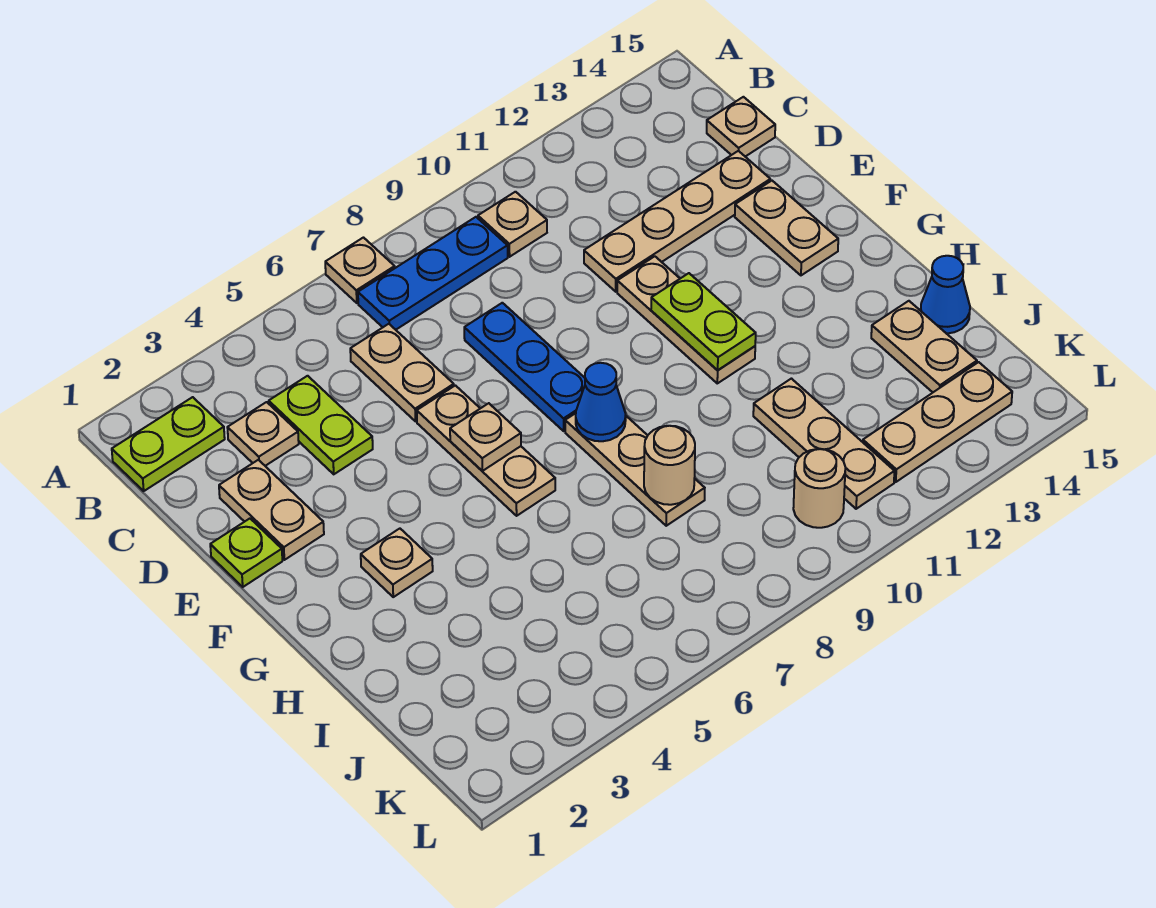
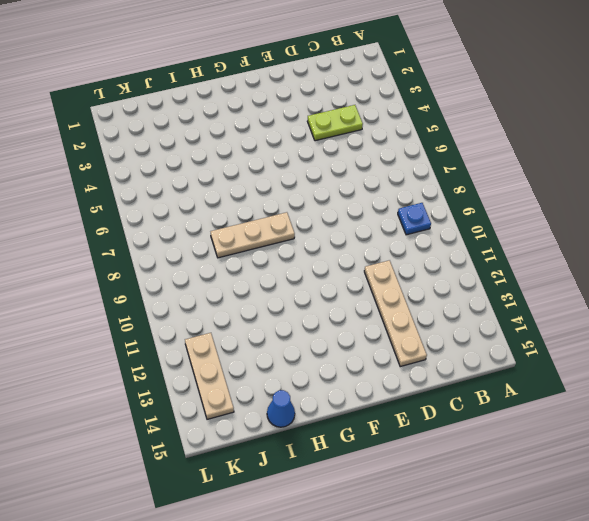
blue 1x1 plate [398,203,431,235] -> blue 1x3 plate [358,217,508,330]
none -> tan 1x1 plate [325,238,395,303]
none -> lime 1x2 plate [112,397,225,491]
none -> tan 1x1 plate [478,192,547,257]

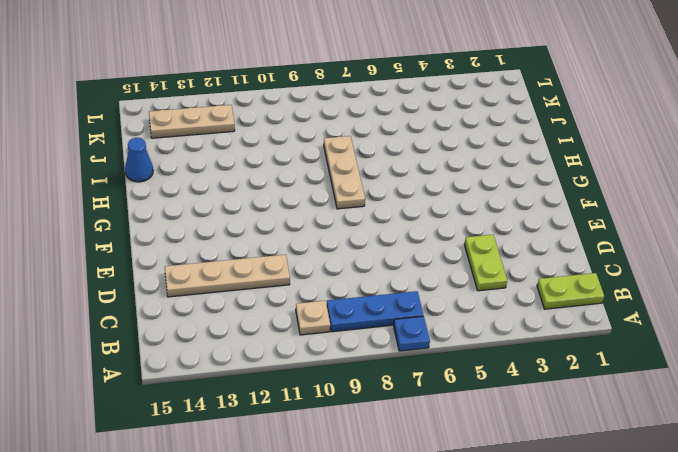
blue 1x1 plate [394,316,430,351] -> tan 1x1 plate [325,238,395,303]
none -> tan 1x1 plate [227,402,299,466]
none -> tan 1x2 plate [350,324,454,421]
none -> tan 1x1 plate [707,97,775,157]

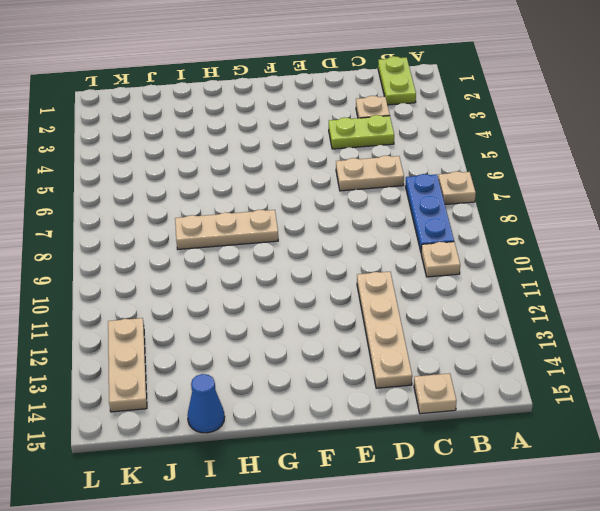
none -> tan 1x2 plate [219,460,324,560]
none -> blue 1x3 plate [464,303,585,431]
none -> lime 1x1 plate [210,519,282,587]

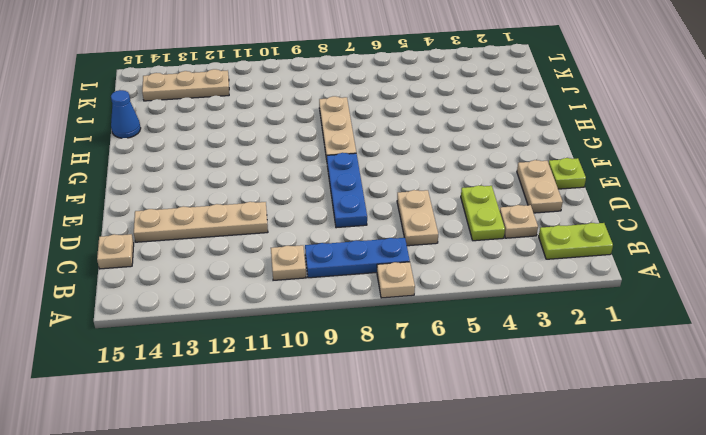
none -> tan 1x3 plate [417,385,555,516]
none -> tan 1x3 plate [617,256,755,383]
none -> tan 1x2 plate [735,181,838,275]

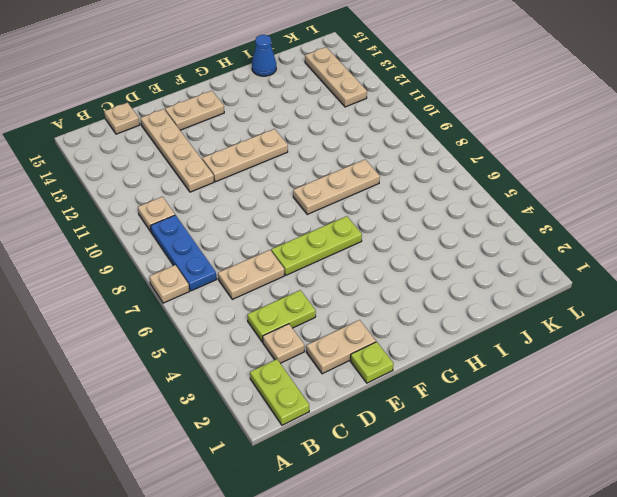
lime 1x3 plate [271,216,362,275] -> tan 1x3 plate [417,385,555,516]
none -> blue 1x3 plate [464,303,585,431]
none -> tan 1x1 plate [361,529,433,597]
none -> tan 1x3 plate [753,379,894,509]

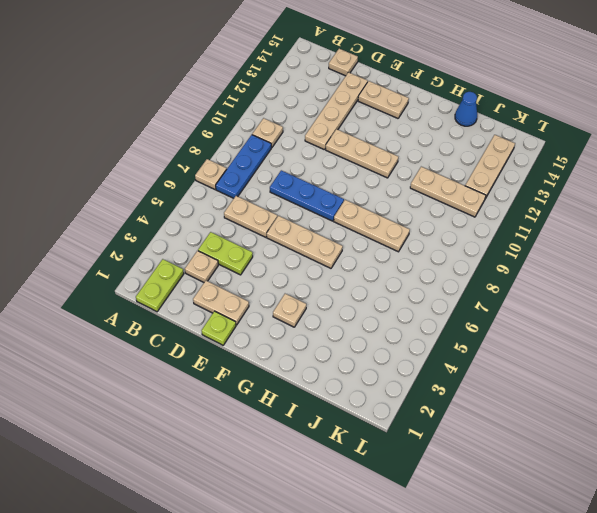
none -> tan 1x2 plate [871,301,977,392]
none -> tan 1x1 round brick [793,449,845,528]
none -> tan 1x1 plate [450,403,521,471]

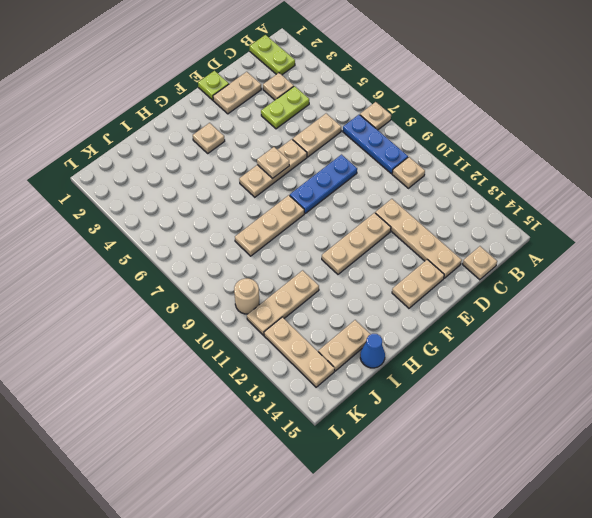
none -> lime 1x2 plate [651,273,756,370]
none -> blue 1x1 cone [576,363,626,441]
none -> tan 1x1 round brick [644,426,695,505]

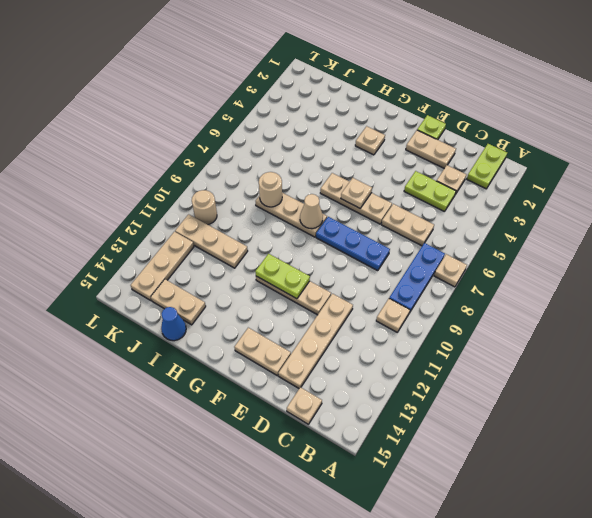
tan 1x1 cone [300,194,323,229] -> blue 1x1 cone [576,363,626,441]

